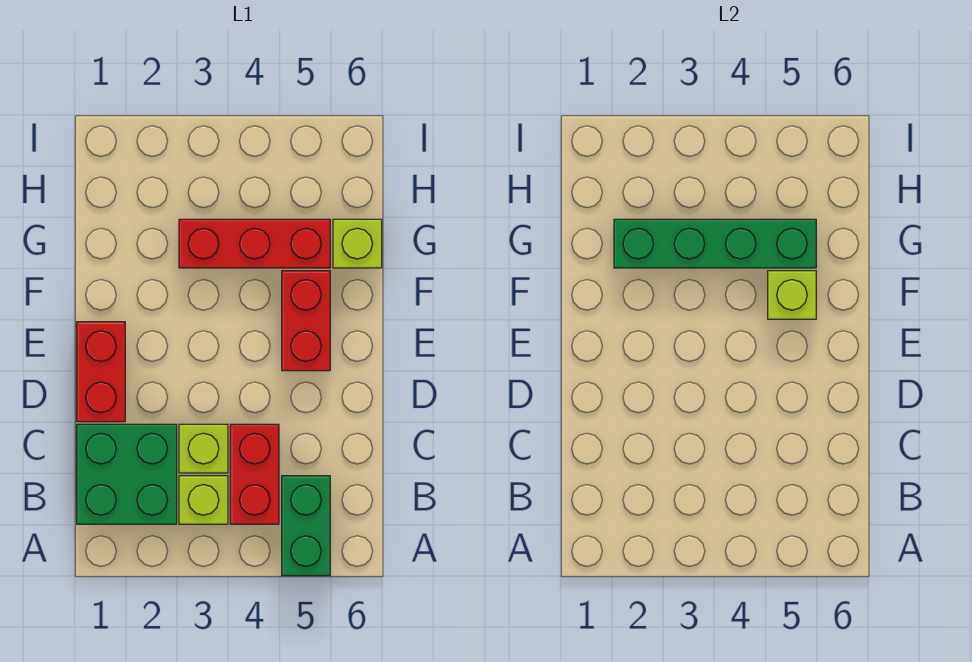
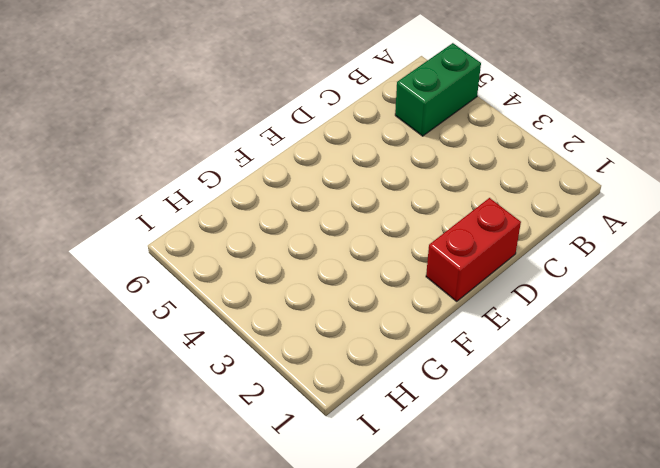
none -> green 2x2 brick [77,424,177,524]
none -> lime 1x1 brick [179,476,228,524]

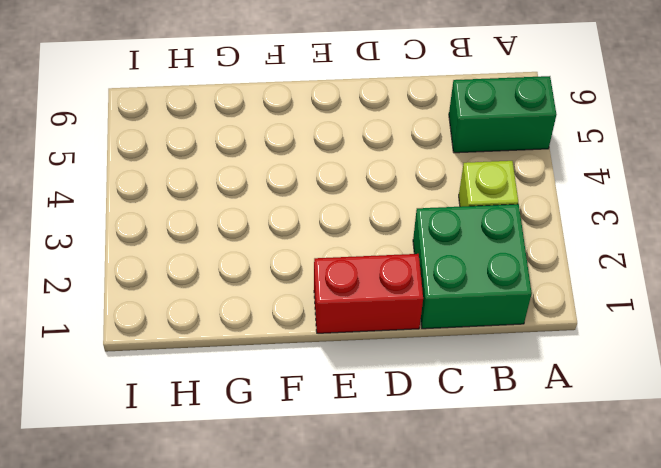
none -> red 1x2 brick [230,424,279,524]
none -> lime 1x1 brick [179,424,228,473]

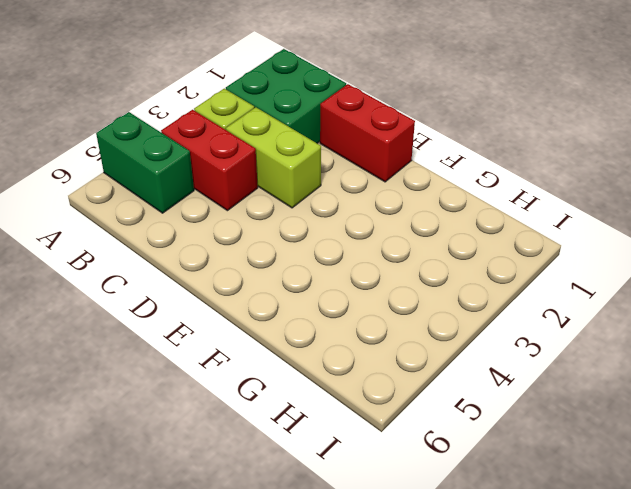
lime 1x2 brick [226,107,321,208] -> lime 1x1 brick [179,424,228,473]
none -> red 1x2 brick [282,271,330,371]
none -> red 1x3 brick [179,219,330,268]

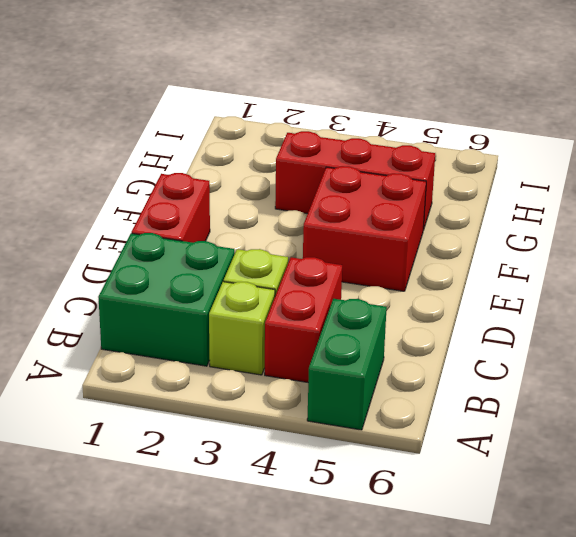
red 2x2 brick [303,166,426,291] -> red 1x2 brick [282,271,330,371]
none -> lime 1x1 brick [333,219,382,268]
none -> lime 1x1 brick [768,271,816,319]

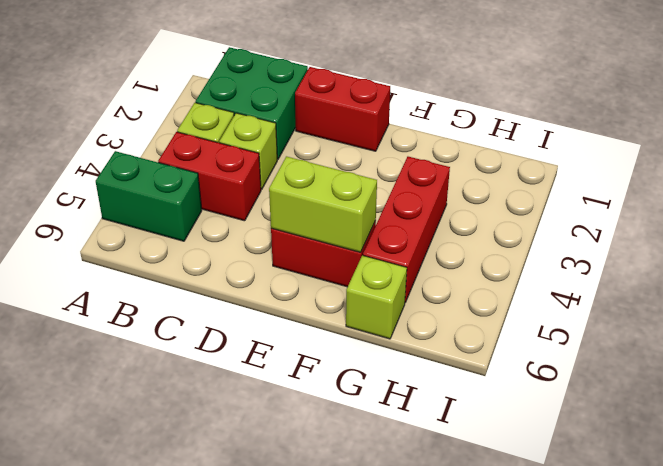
lime 1x2 brick [269,156,377,252] -> lime 1x1 brick [768,271,816,319]
none -> green 1x4 brick [614,219,816,268]

